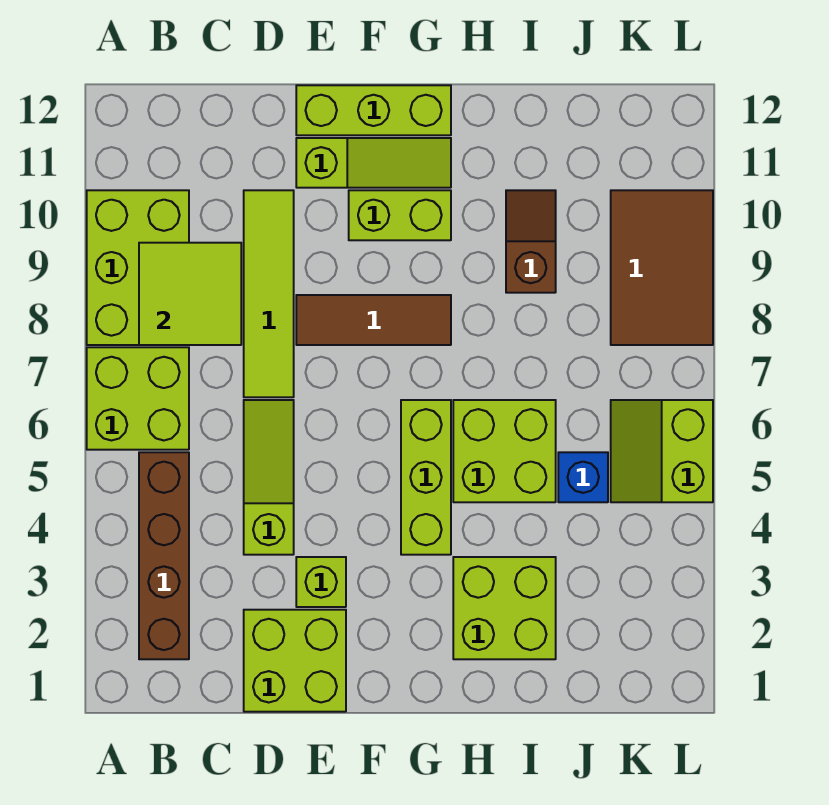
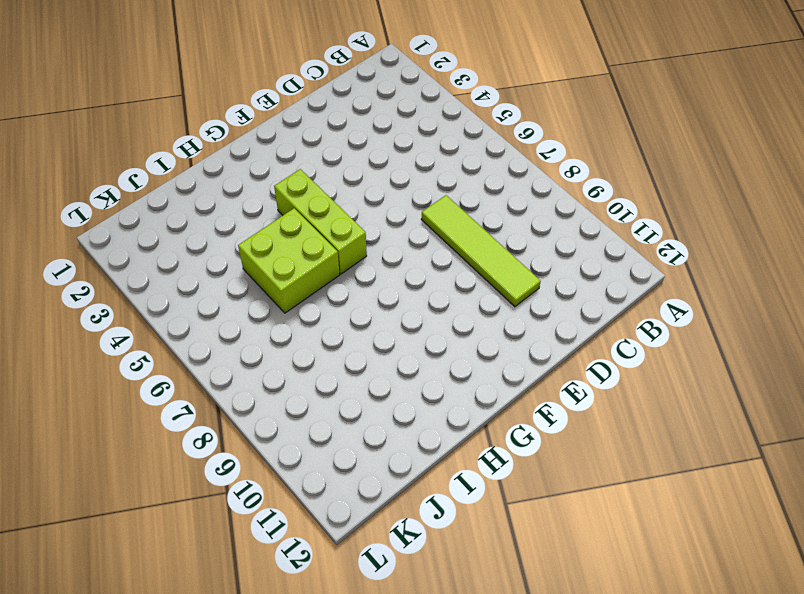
none -> lime 2x2 brick [87,347,189,450]
none -> lime 2x3 brick [87,190,189,345]
none -> brown 1x4 brick [139,452,189,659]

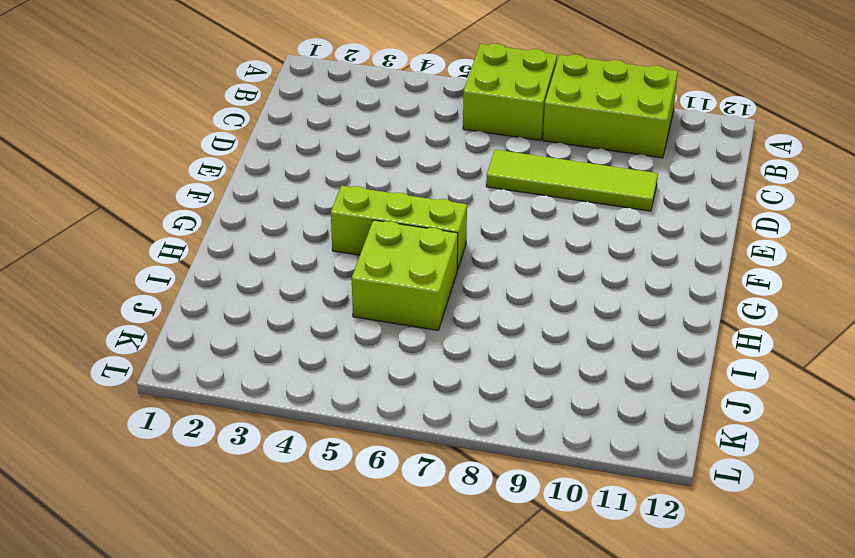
none -> brown 1x4 brick [139,452,189,659]
none -> lime 2x2 brick [244,610,346,712]
none -> lime 1x3 slope [244,400,294,555]

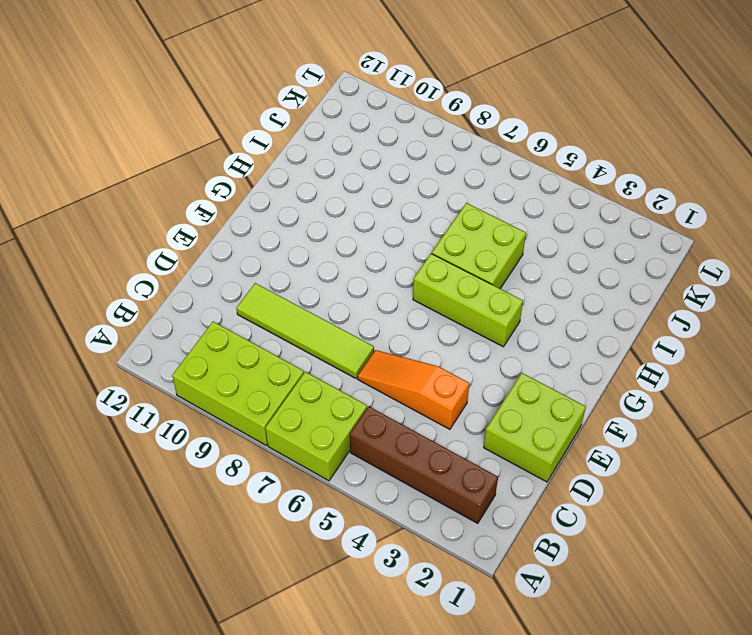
orange 1x3 slope [358,350,469,429] -> lime 1x3 slope [244,400,294,555]
none -> lime 1x1 brick [296,557,346,607]
none -> brown 1x3 tile [296,295,451,345]
none -> lime 1x3 slope [296,138,451,188]

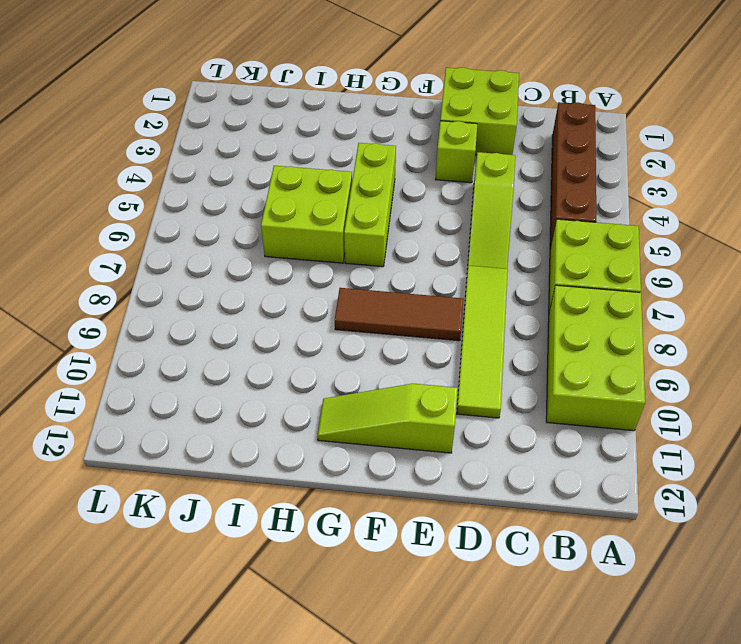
none -> lime 1x3 brick [296,85,451,135]
none -> lime 1x2 brick [349,190,451,240]
none -> lime 2x2 brick [453,557,556,659]

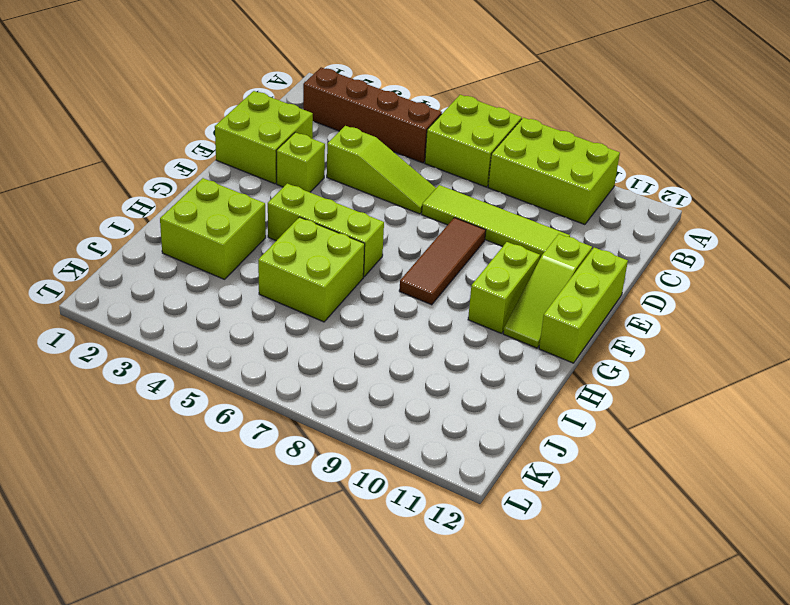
none -> brown 1x2 slope [506,190,556,293]
none -> blue 1x1 brick [558,452,608,502]
none -> lime 2x2 slope [611,400,713,502]

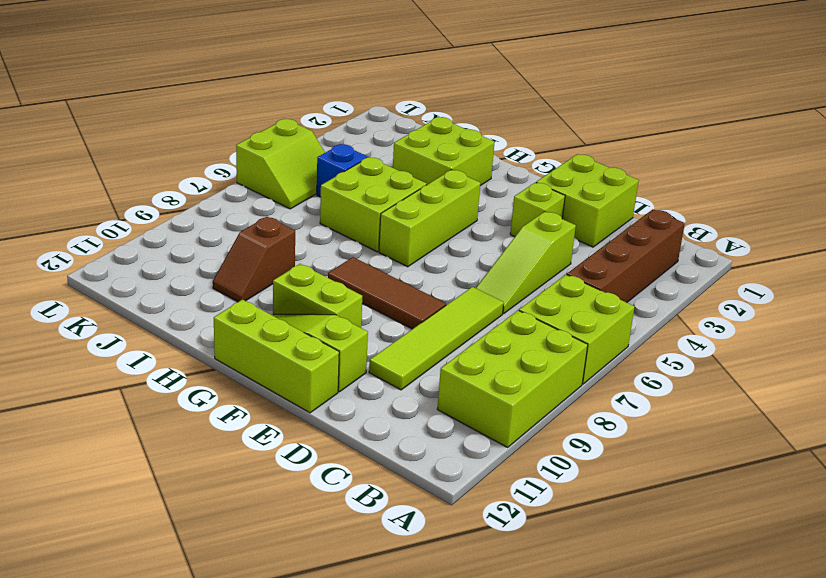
none -> brown 2x3 tile [611,190,713,345]
none -> lime 2x2 tile [139,243,241,345]

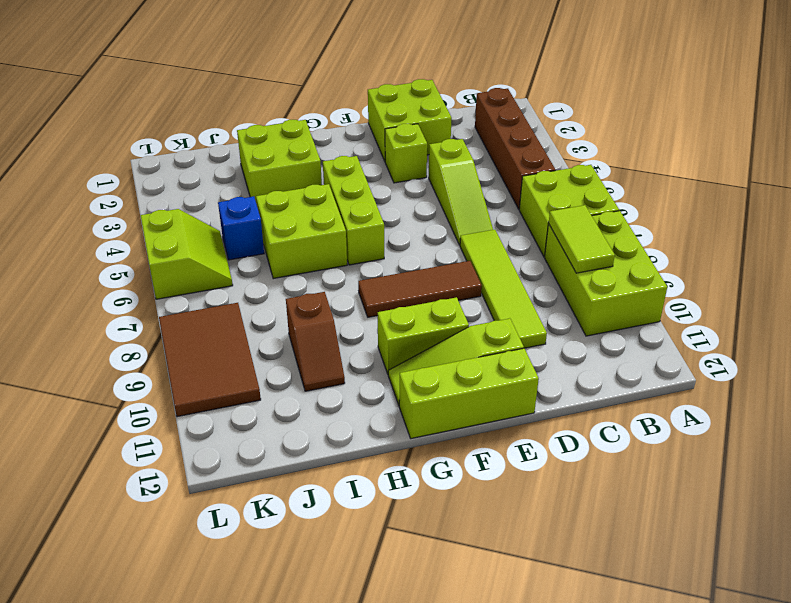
lime 1x2 tile [549,205,615,273] -> lime 2x2 tile [139,243,241,345]

